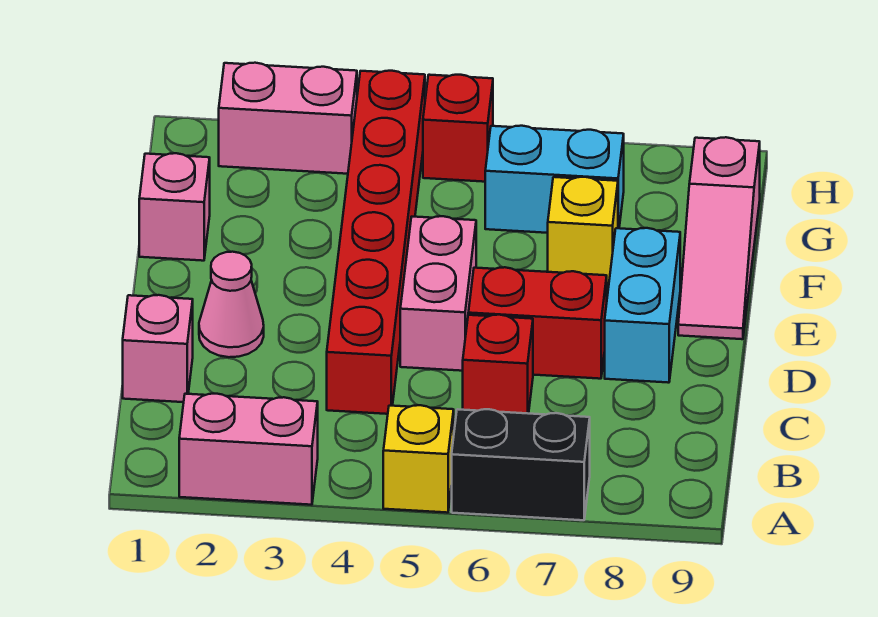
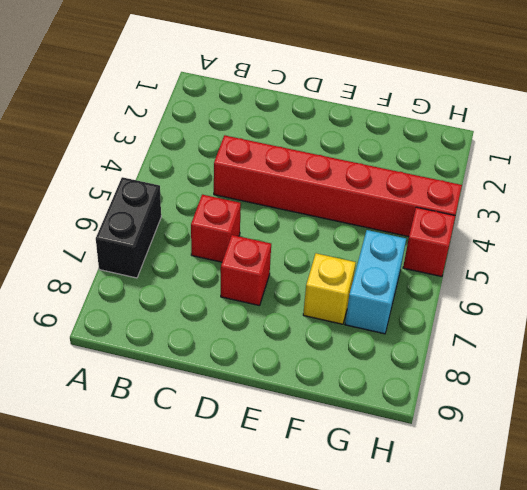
red 1x1 brick [221,235,271,306] -> red 1x2 brick [468,267,607,379]
none -> pink 1x2 brick [179,394,318,505]
none -> yellow 1x1 brick [383,405,454,513]
none -> pink 1x1 brick [123,295,193,402]

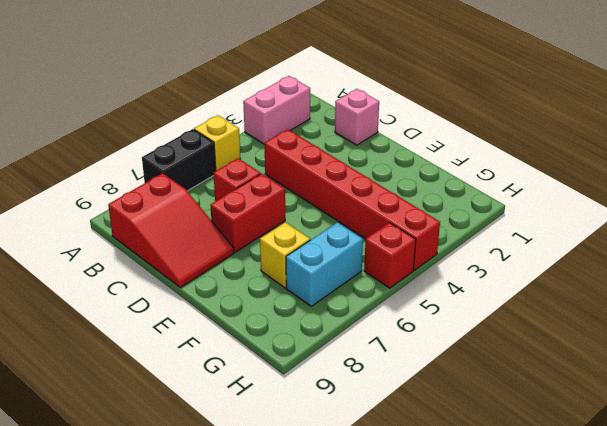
red 2x3 slope [108,173,234,287] -> cyan 1x2 brick [605,228,680,383]
none -> pink 1x1 cone [199,252,264,357]
none -> pink 1x2 brick [400,216,476,371]
none -> pink 1x3 slope [678,137,760,339]

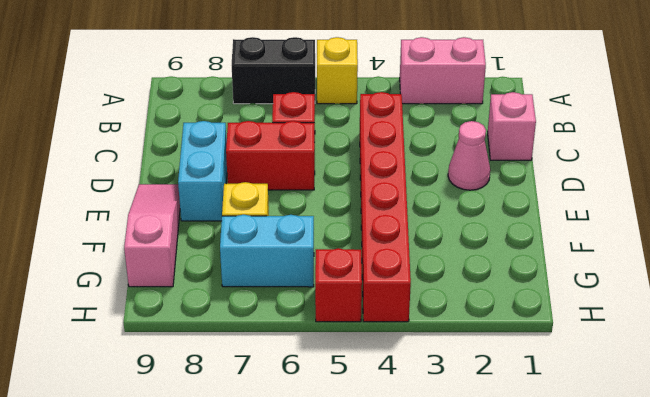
none -> pink 1x2 brick [400,216,476,371]
none -> pink 1x1 brick [139,153,210,261]
none -> pink 1x2 brick [219,63,357,174]

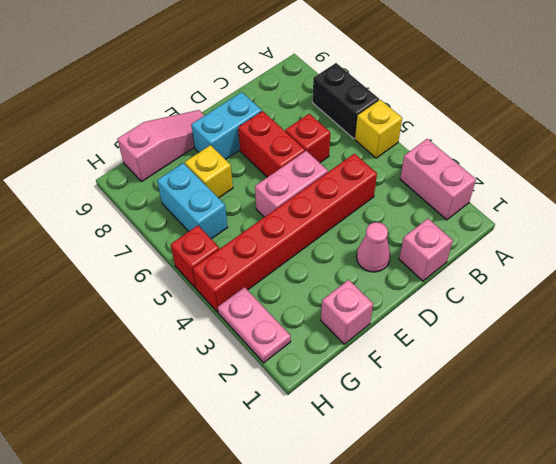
pink 1x2 plate [218,287,291,363] -> pink 1x2 brick [219,63,357,174]

